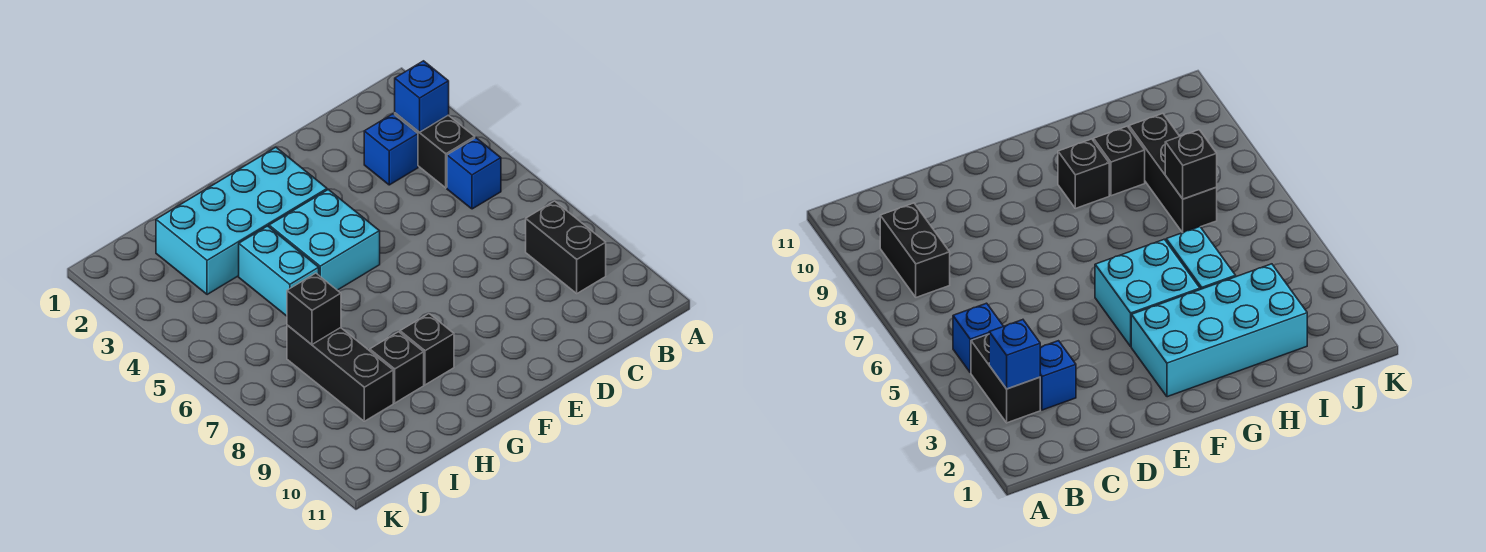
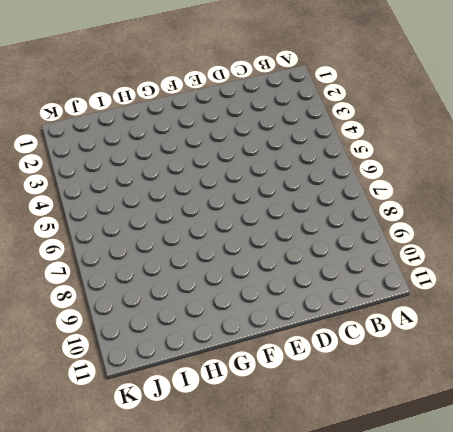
none -> black 1x2 brick [395,113,475,188]
none -> blue 1x1 brick [447,138,501,209]
none -> black 1x2 brick [526,201,606,293]

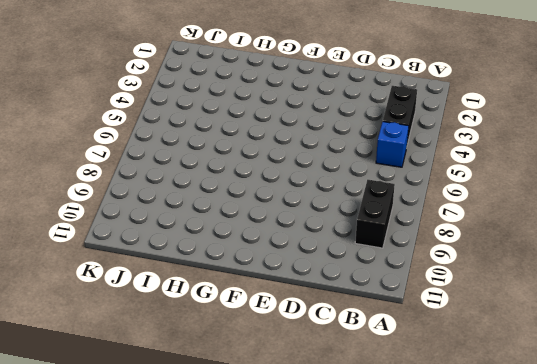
none -> blue 1x1 brick [364,114,418,185]
none -> cyan 2x4 brick [156,147,327,295]
none -> cyan 2x2 brick [269,190,380,290]

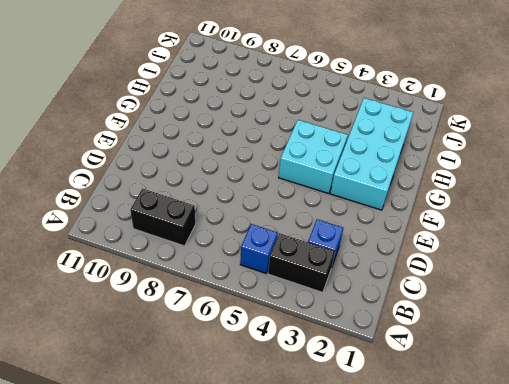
none -> black 1x1 brick [400,314,454,385]
none -> cyan 1x2 brick [239,226,319,316]
none -> black 1x1 brick [370,332,424,403]

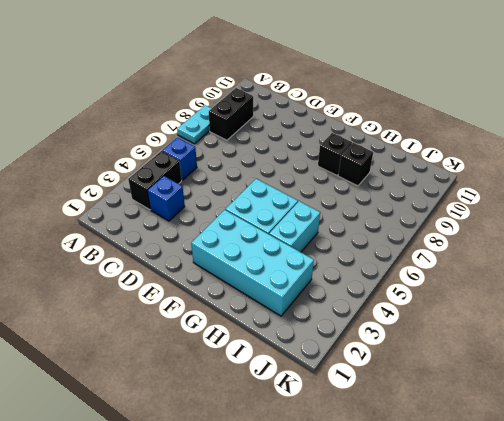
cyan 1x2 plate [177,105,212,144] -> none
none -> black 1x3 brick [287,325,393,421]
none -> blue 1x1 brick [395,61,449,132]
none -> black 1x1 brick [287,273,341,344]

